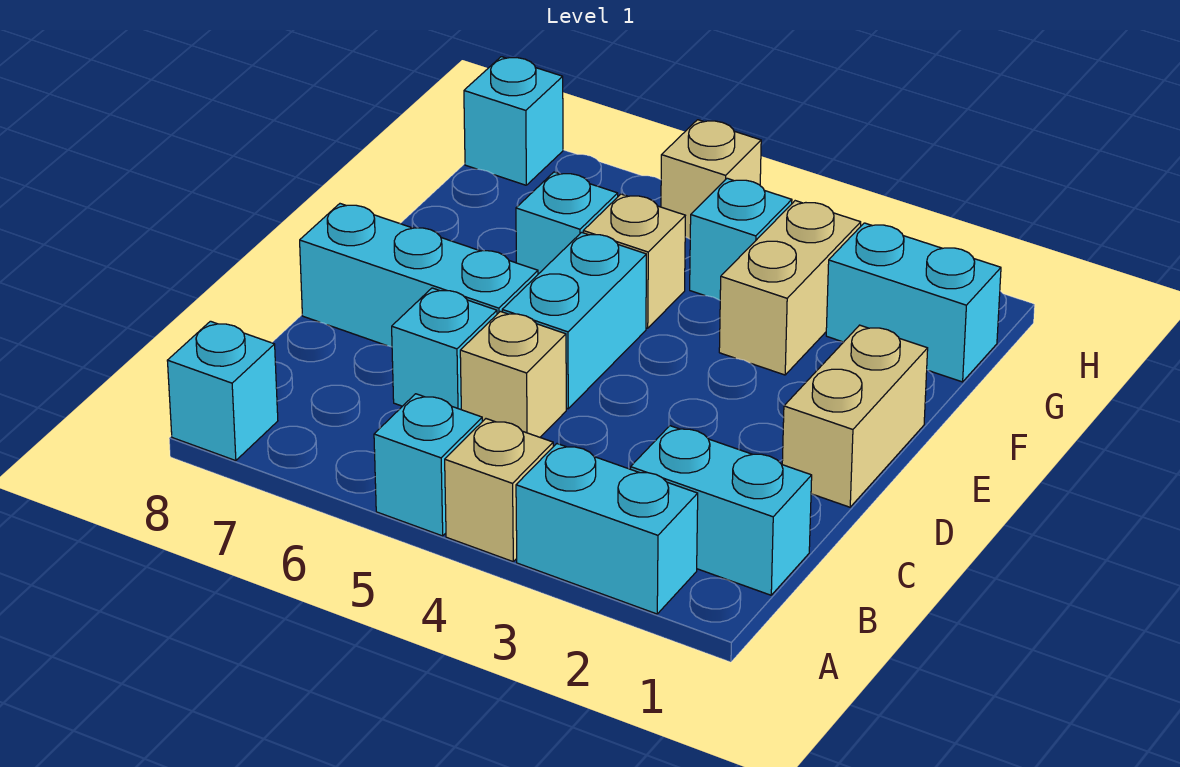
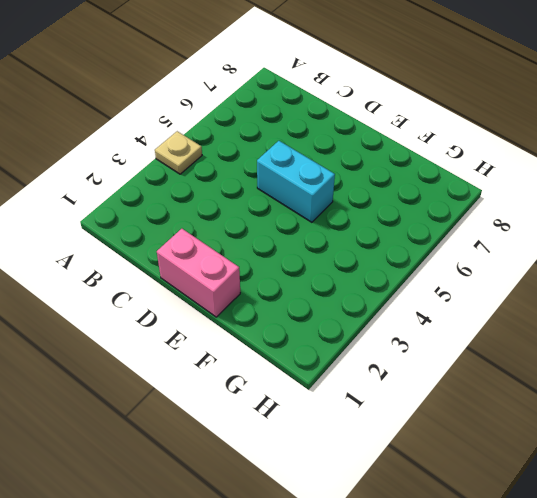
tan 1x1 plate [155,131,202,174] -> tan 1x1 brick [445,419,553,561]
pink 1x2 brick [157,229,240,317] -> tan 1x2 brick [782,325,928,507]
none -> cyan 1x2 brick [516,444,698,614]
none -> cyan 1x1 brick [374,394,482,536]
none -> cyan 1x1 brick [167,321,278,461]

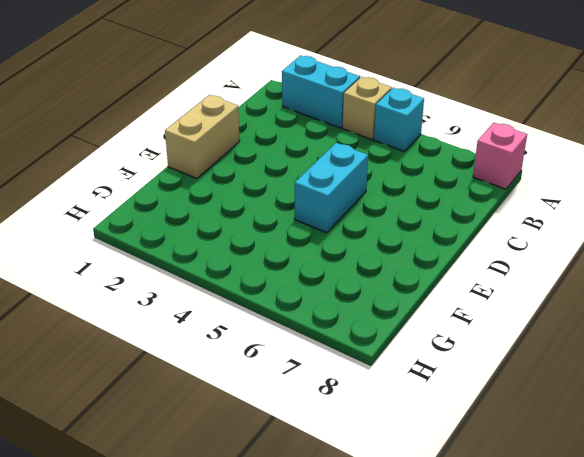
pink 1x1 brick [473,123,527,189] -> cyan 1x1 brick [167,321,278,461]
none -> cyan 1x2 brick [631,426,812,595]
none -> tan 1x1 brick [460,311,566,437]
none -> cyan 1x1 brick [392,288,497,409]

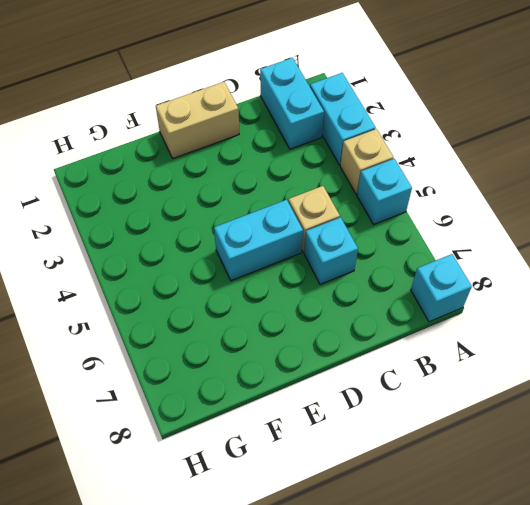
none -> cyan 1x3 brick [300,204,538,347]
none -> tan 1x2 brick [719,201,861,375]
none -> tan 1x1 brick [583,194,685,328]

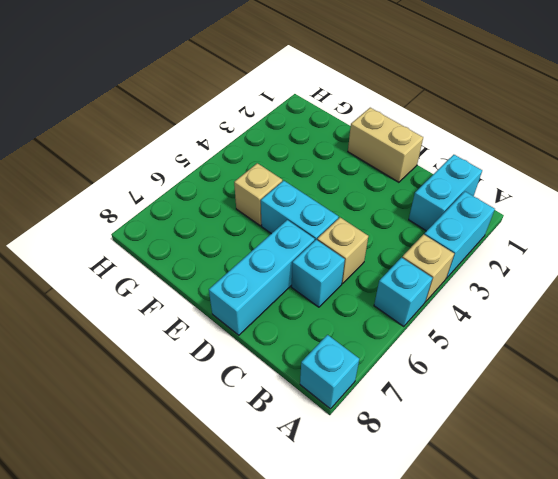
none -> tan 1x2 brick [719,201,861,375]
none -> cyan 1x1 brick [516,172,618,274]
none -> cyan 1x2 brick [826,223,1001,382]

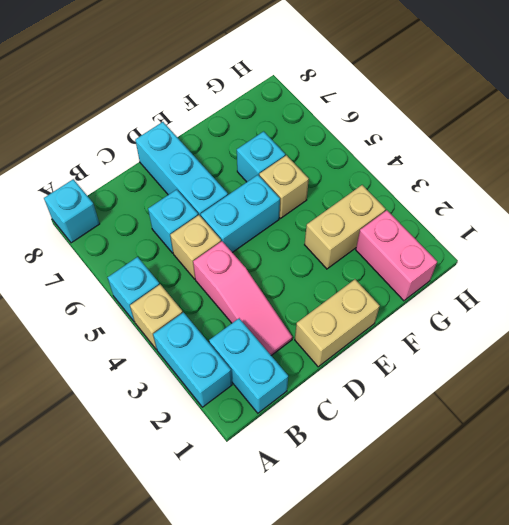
pink 1x3 slope [193,241,292,355] -> none
pink 1x2 brick [356,210,437,301] -> cyan 1x2 brick [826,223,1001,382]
none -> cyan 1x1 brick [690,178,792,300]
none -> tan 1x1 brick [661,120,761,239]
none -> cyan 1x1 brick [464,57,563,185]

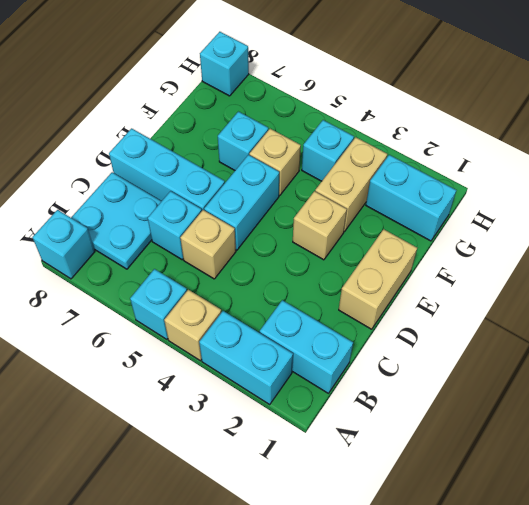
cyan 2x2 plate [71,172,161,269] -> none
tan 1x1 brick [293,191,347,260] -> tan 1x1 brick moved to [661,120,761,239]

